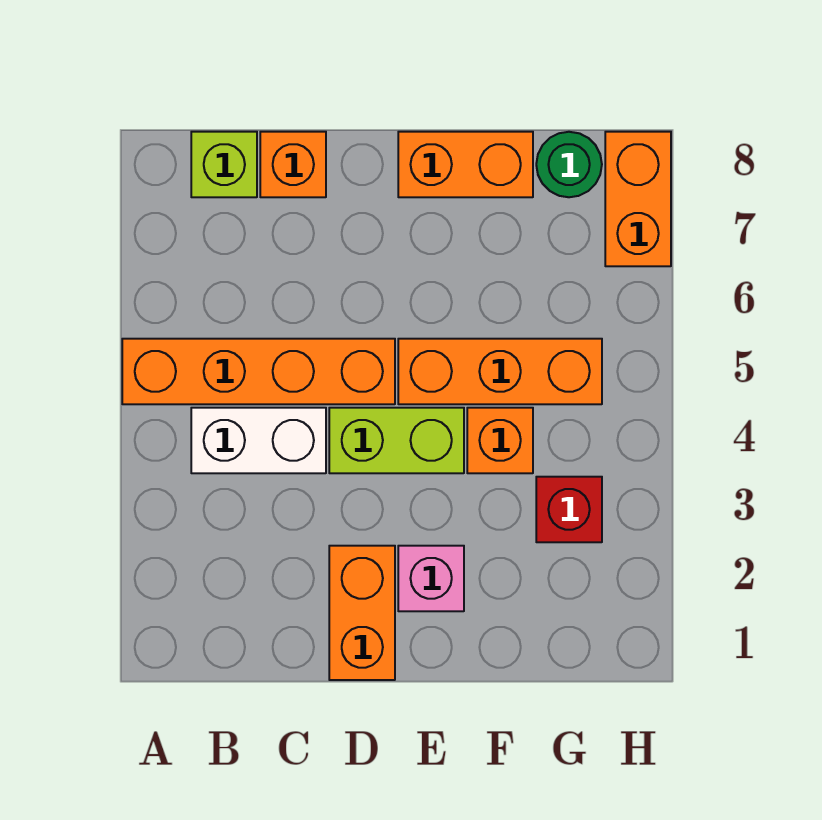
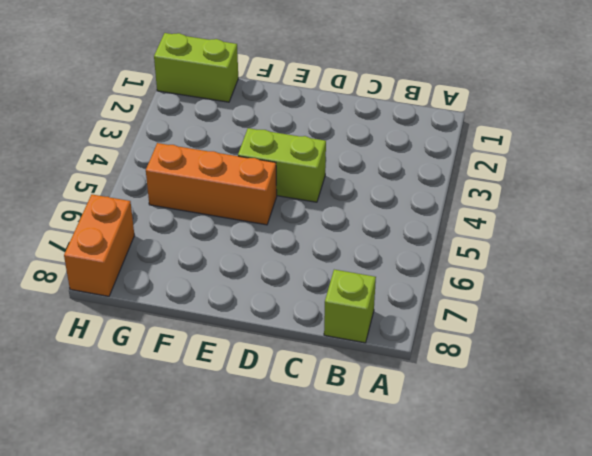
lime 1x2 brick [154,33,238,102] -> none
none -> orange 1x4 brick [122,339,395,404]
none -> white 1x2 brick [191,408,326,473]
none -> orange 1x1 brick [260,132,326,197]

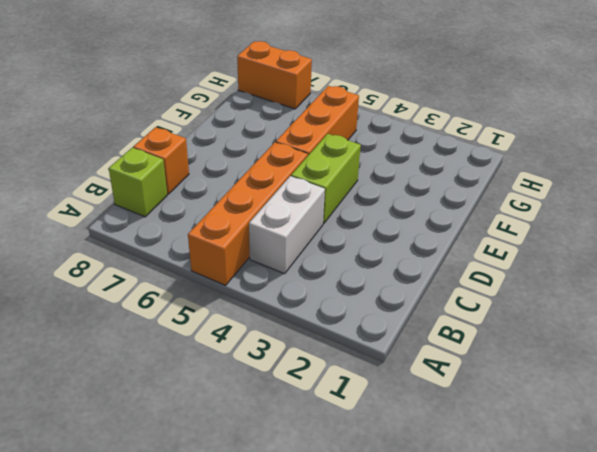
none -> orange 1x2 brick [329,546,395,680]
none -> pink 1x1 brick [398,546,464,611]
none -> orange 1x2 brick [398,132,533,197]

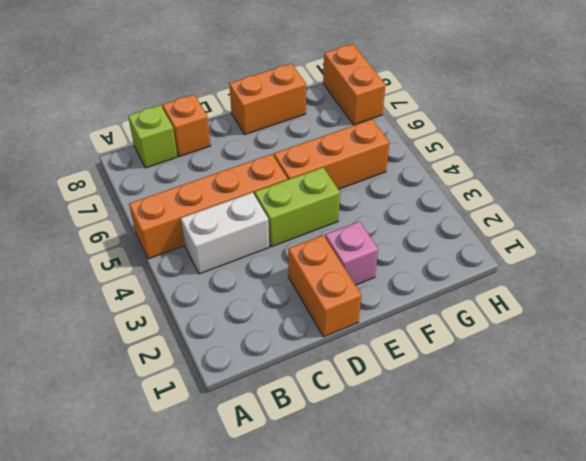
none -> orange 1x1 brick [467,408,533,473]
none -> red 1x1 brick [536,477,602,542]
none -> green 1x1 round brick [536,132,602,197]

